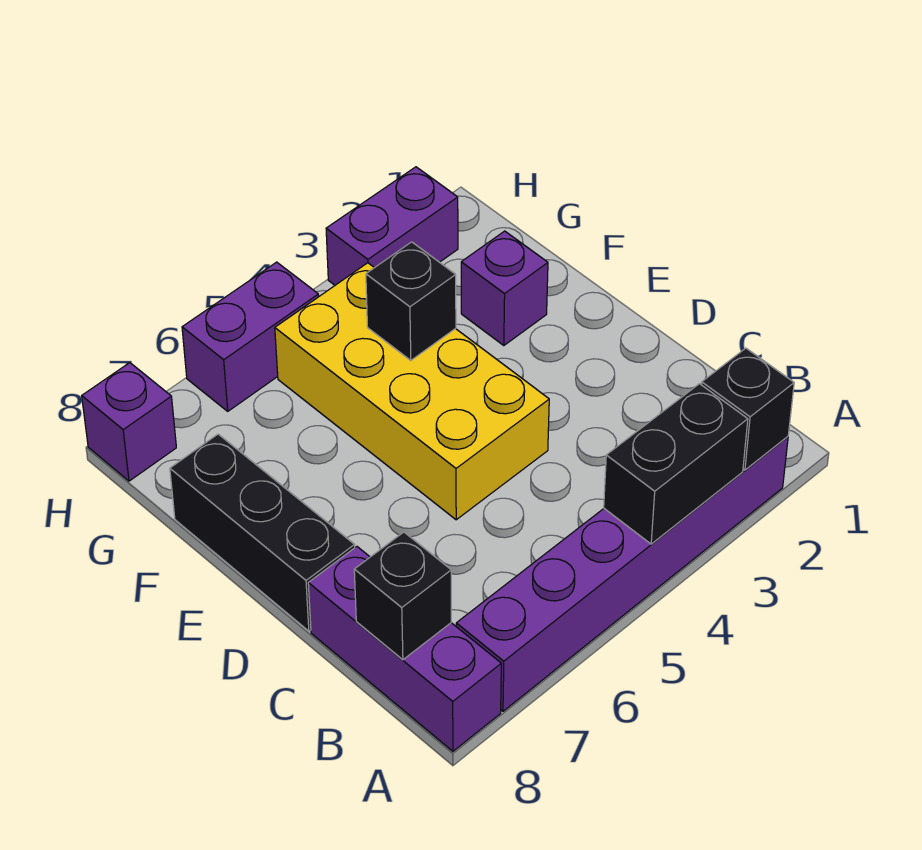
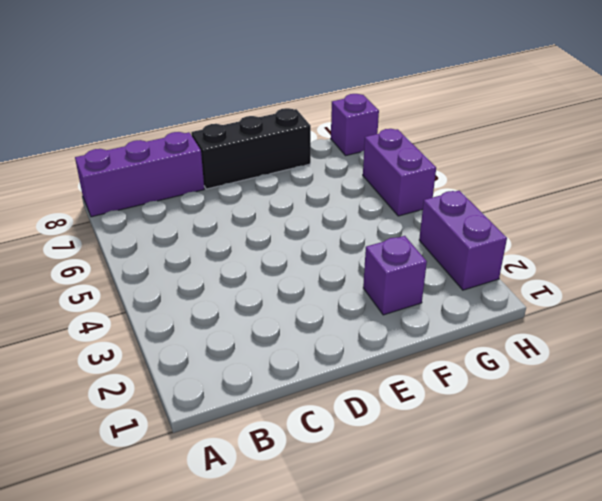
none -> purple 1x6 brick [456,437,788,711]
none -> yellow 2x4 brick [275,263,549,520]
none -> black 1x1 brick [701,348,794,470]

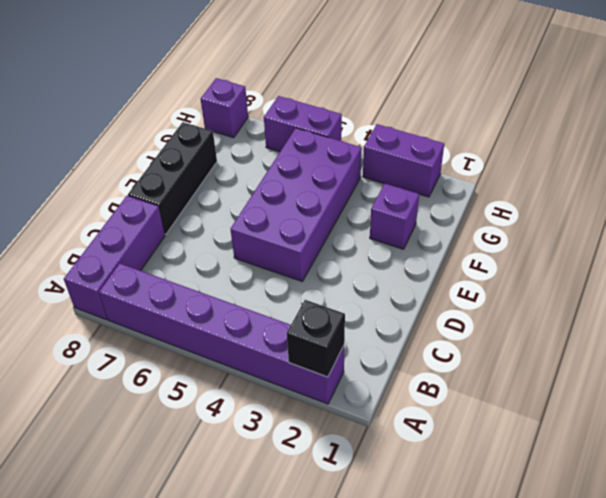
purple 2x4 brick [231,128,362,281] -> yellow 2x4 brick [275,263,549,520]
none -> black 1x2 brick [604,384,748,544]
none -> black 1x1 brick [354,532,451,660]
none -> black 1x1 brick [366,242,456,360]

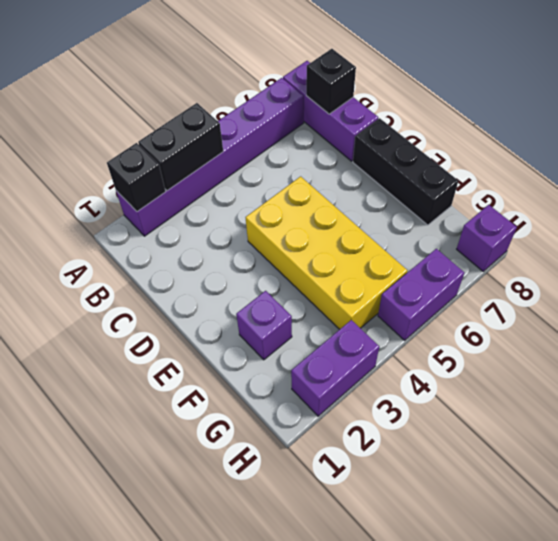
none -> black 1x1 brick [366,242,456,360]

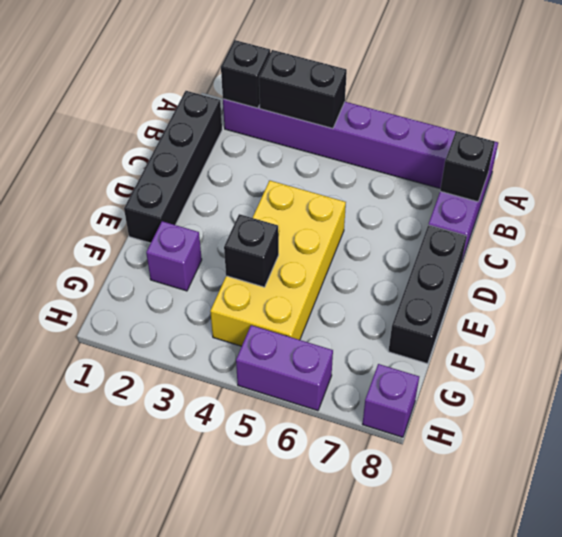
black 1x4 brick [124,91,222,243] -> none
none -> purple 1x2 brick [326,167,458,285]

